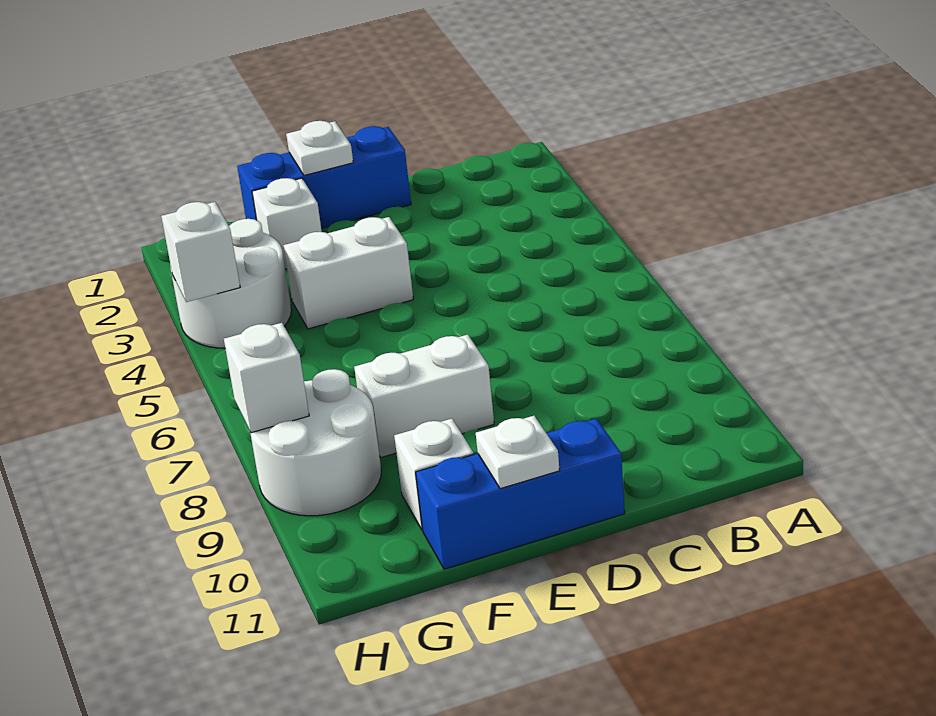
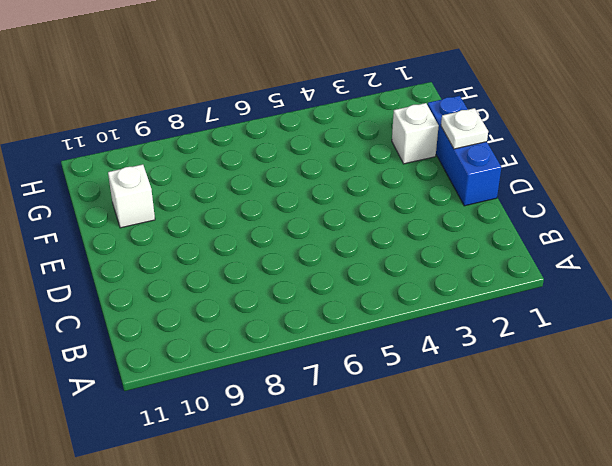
none -> blue 1x3 brick [416,419,625,569]
none -> white 1x2 brick [283,217,413,329]
none -> white 1x2 brick [354,335,494,457]

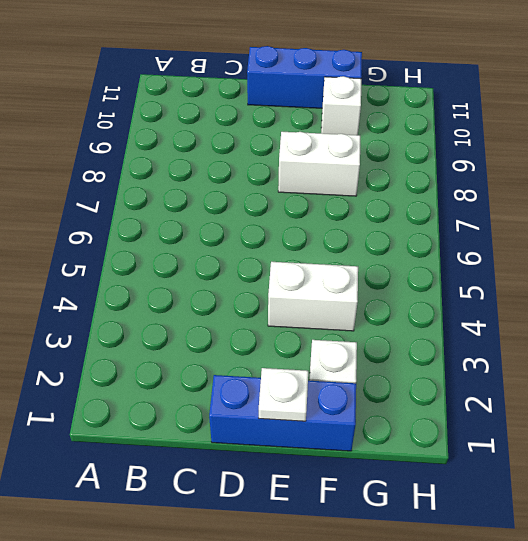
none -> white 2x2 round brick [170,219,291,348]
none -> white 2x2 round brick [250,369,381,516]
none -> white 1x1 plate [476,416,560,489]

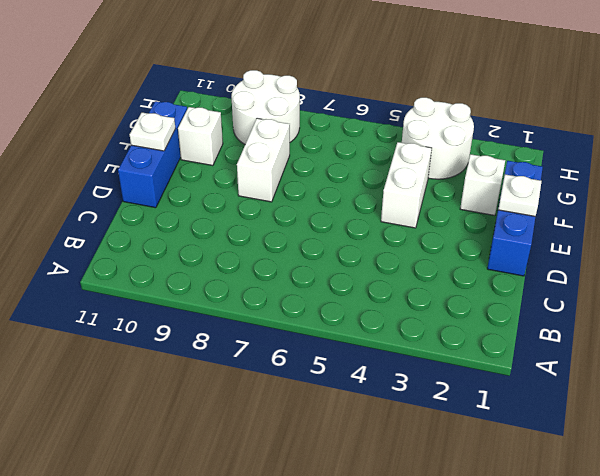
none -> white 1x1 brick [161,202,240,302]
none -> white 1x1 brick [224,323,309,433]

